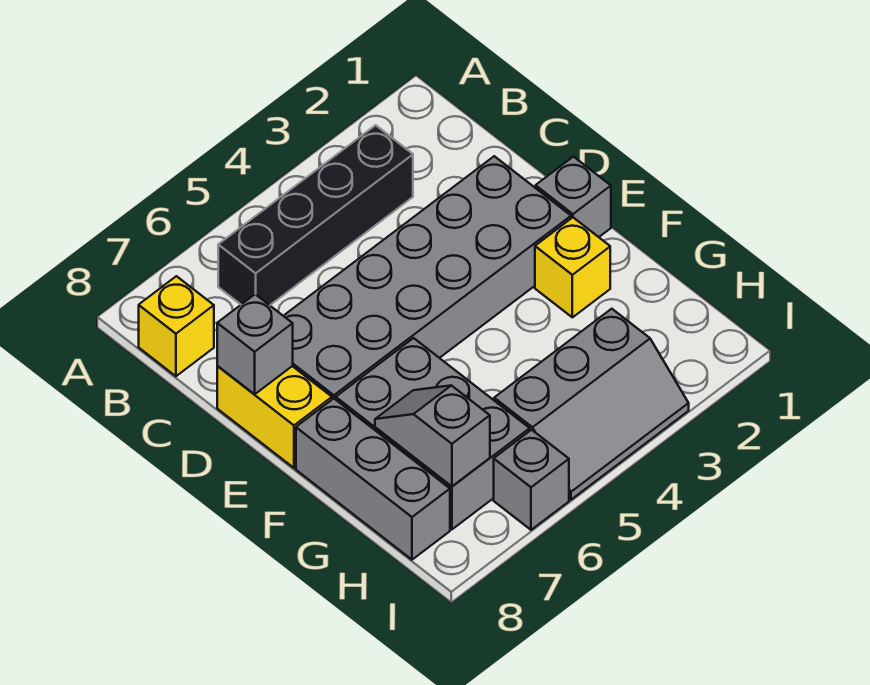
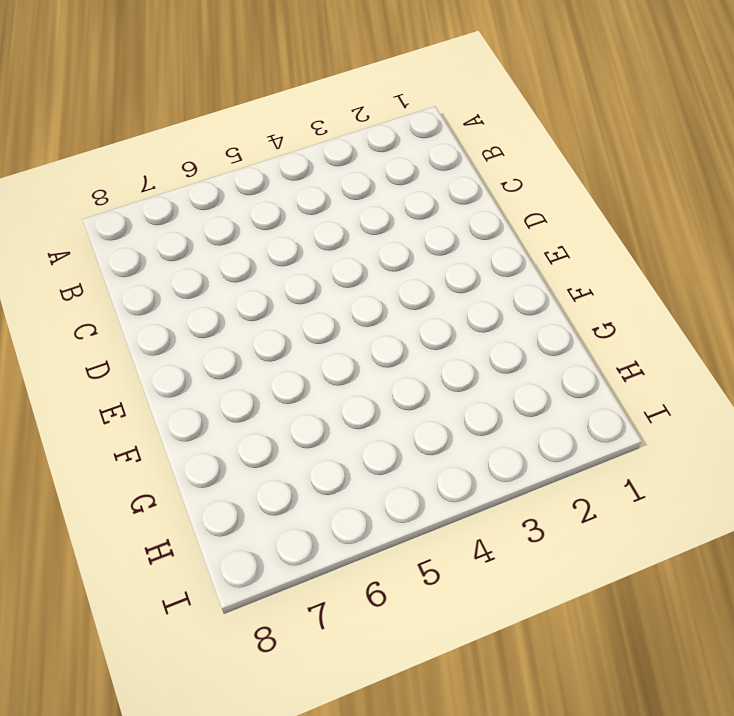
none -> black 1x4 brick [218,125,413,305]
none -> yellow 1x1 brick [139,276,214,376]
none -> grey 2x6 brick [284,156,571,400]

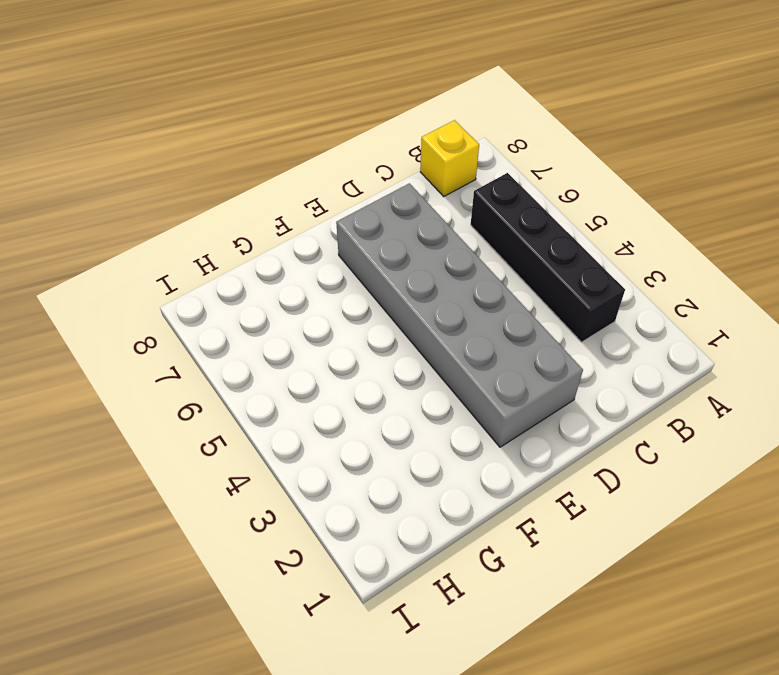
none -> yellow 1x2 brick [217,366,332,468]
none -> grey 1x1 brick [535,157,611,237]
none -> yellow 1x1 brick [535,218,610,317]

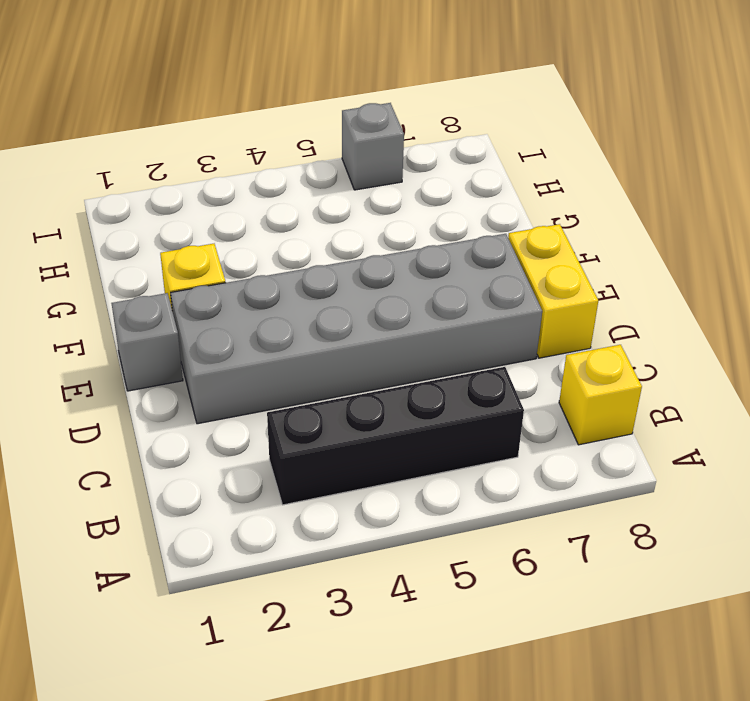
none -> grey 2x3 brick [336,338,530,529]
none -> grey 1x3 brick [296,399,450,560]
none -> grey 2x3 slope [494,309,689,500]

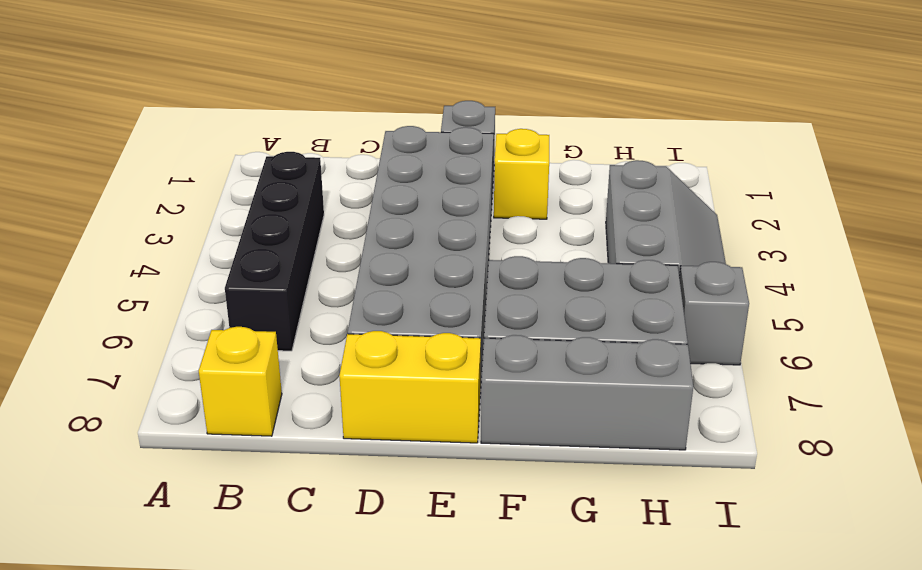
none -> grey 1x1 brick [217,294,293,394]
none -> grey 1x2 slope [375,385,490,486]

